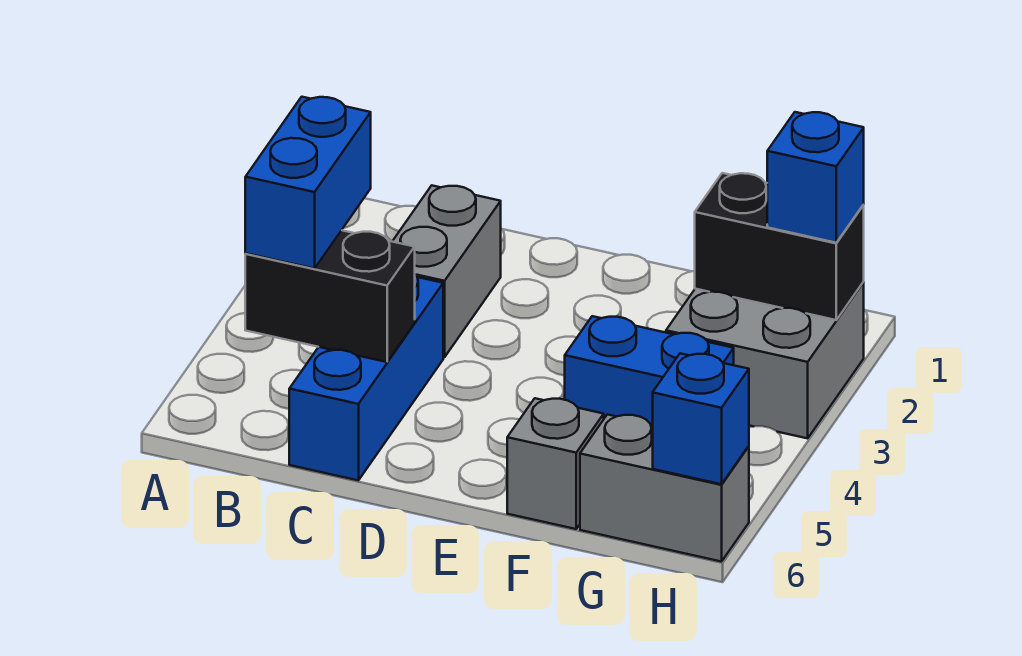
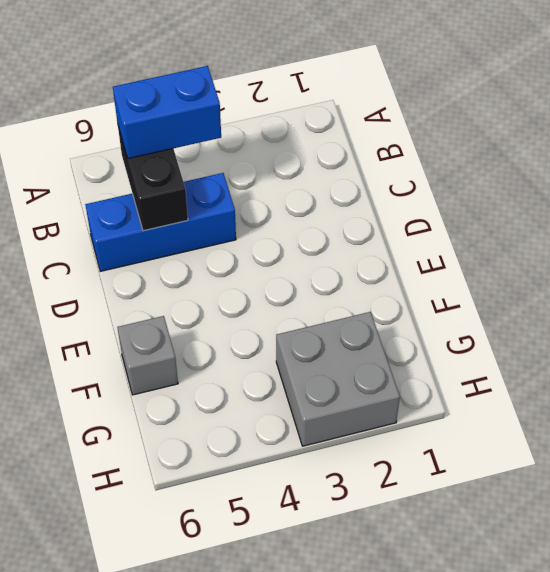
none -> grey 1x2 brick [392,186,501,357]
none -> blue 1x2 brick [565,316,734,425]

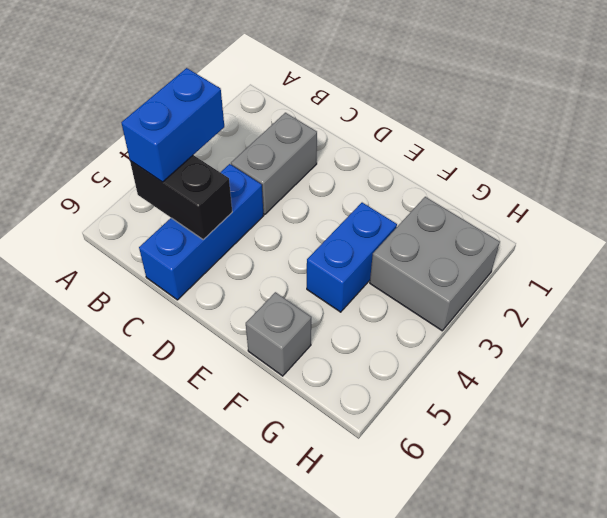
blue 1x2 brick [307,203,397,312] -> blue 1x2 brick turned to [565,316,734,425]
none -> grey 1x2 brick [580,414,749,562]
none -> black 1x2 brick [695,173,864,320]

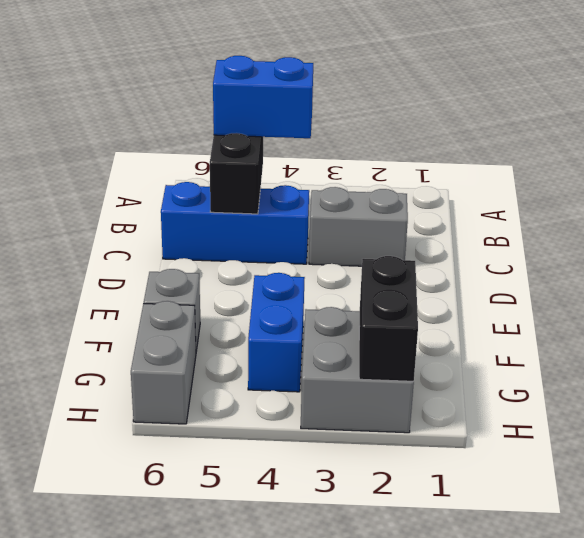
none -> blue 1x1 brick [653,353,749,484]
none -> blue 1x1 brick [767,112,864,243]

